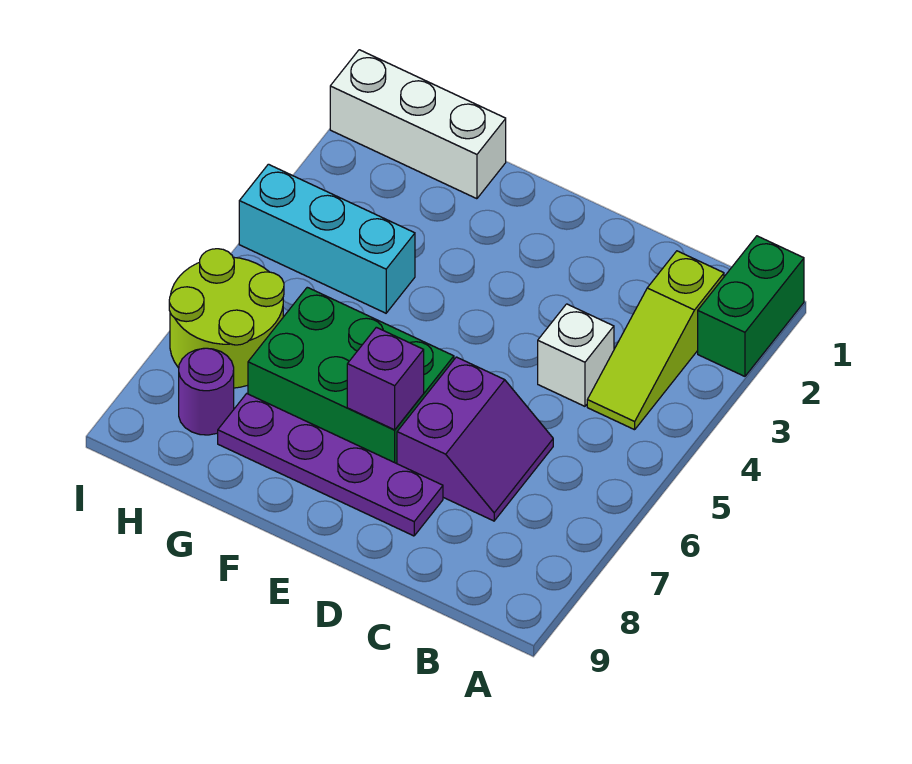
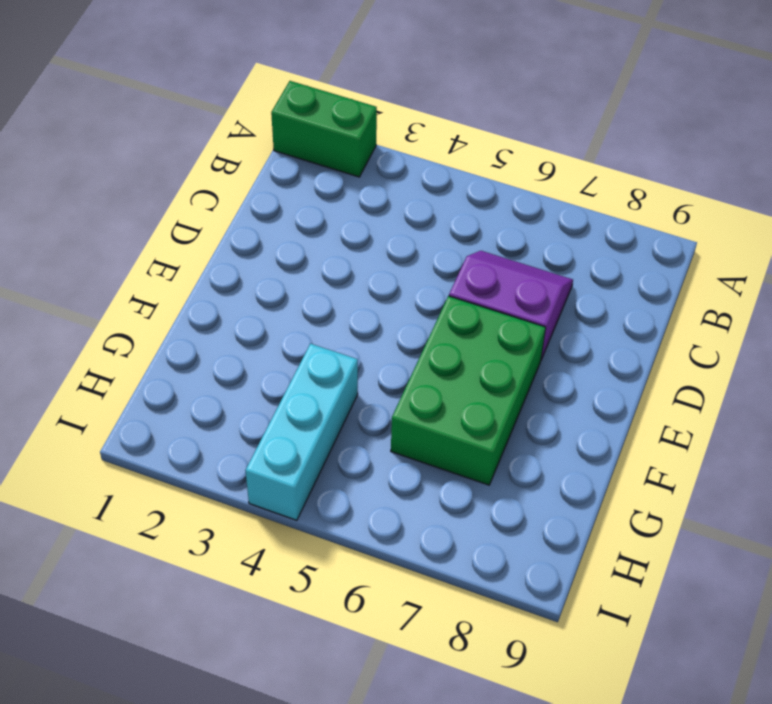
none -> lime 1x3 slope [587,251,724,430]
none -> white 1x1 brick [538,304,614,406]

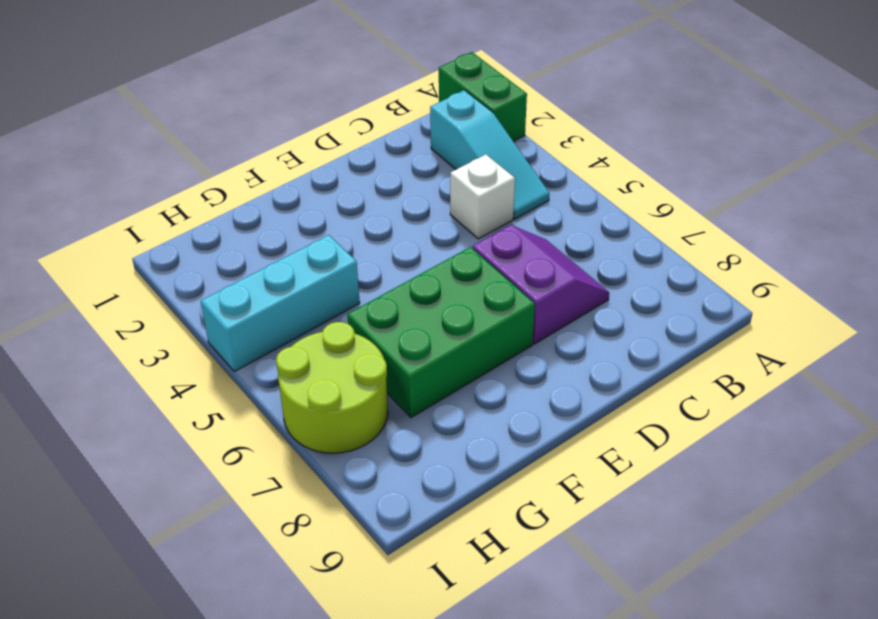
cyan 1x3 slope [430,90,549,219] -> lime 1x3 slope [587,251,724,430]
none -> purple 1x4 plate [218,394,443,536]
none -> white 1x3 brick [330,50,506,199]

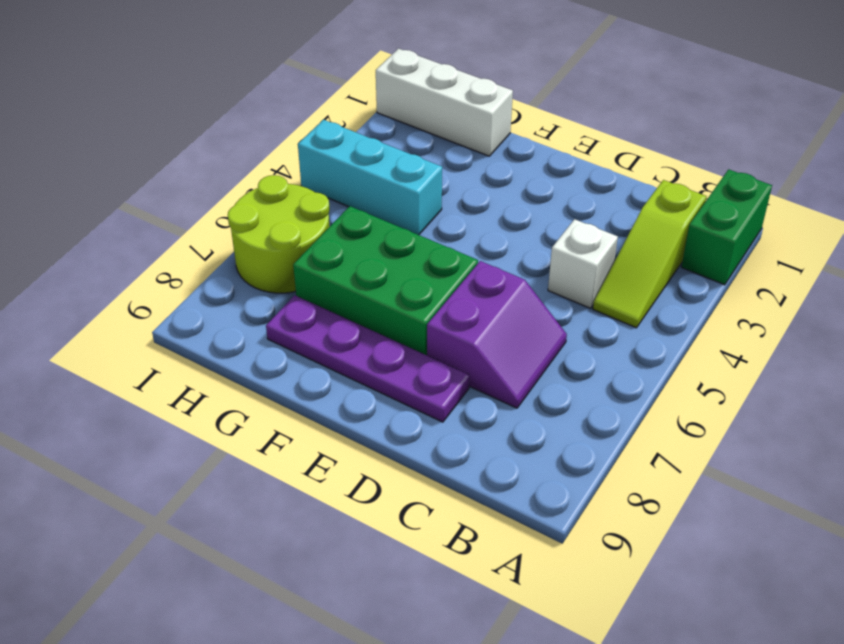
none -> purple 1x1 round brick [179,348,234,435]
none -> purple 1x1 brick [347,327,424,430]

